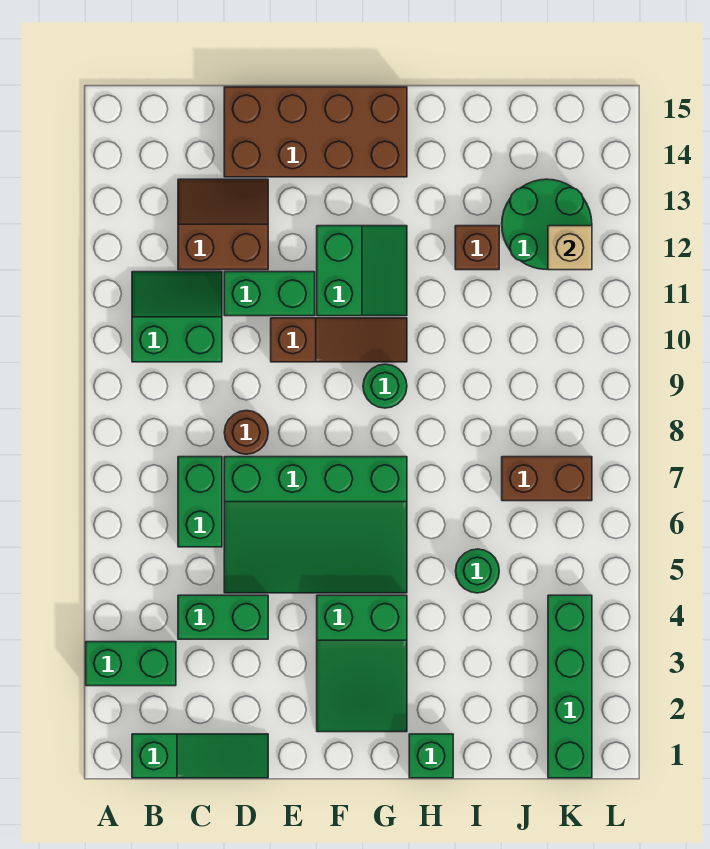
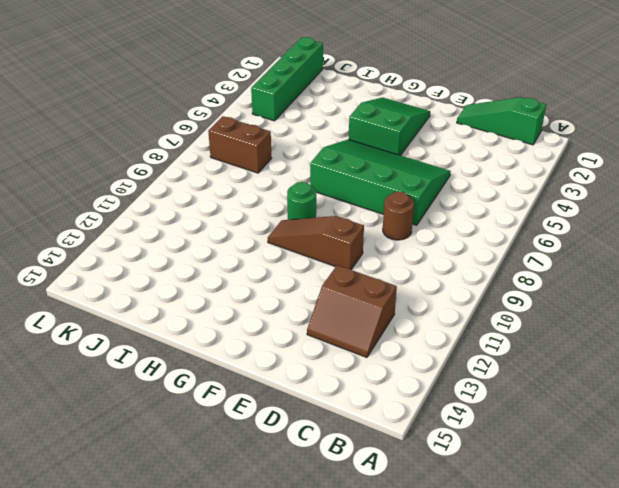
none -> green 1x2 brick [86,642,176,686]
none -> green 2x2 slope [132,272,222,362]
none -> green 1x2 brick [178,595,268,639]

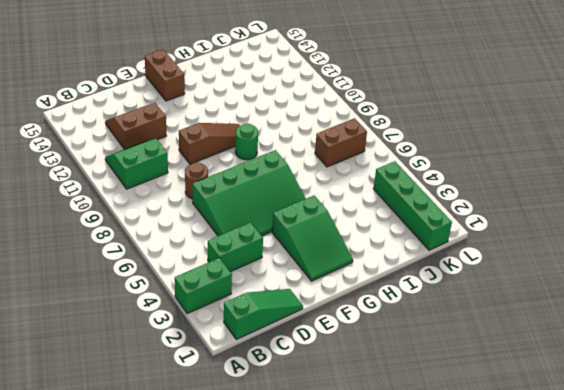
brown 1x2 brick [145,49,185,101] -> brown 2x4 brick [224,87,407,177]
none -> green 1x2 brick [178,457,222,547]
none -> green 1x2 brick [224,272,315,316]
none -> green 2x2 slope [317,226,407,316]

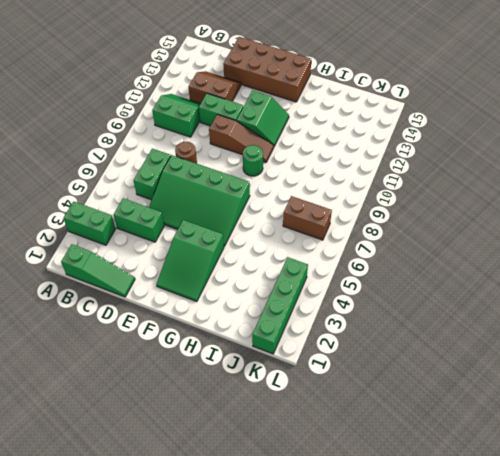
none -> green 1x1 brick [409,734,453,778]
none -> green 1x1 round brick [456,549,499,593]
none -> brown 1x1 brick [455,226,499,270]

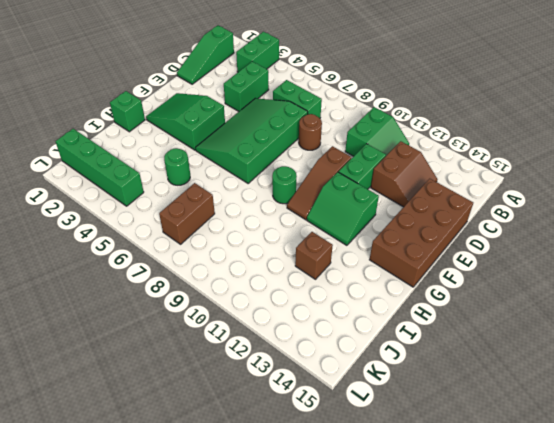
none -> green 2x2 round brick [502,179,592,270]
none -> tan 1x1 brick [548,226,592,270]

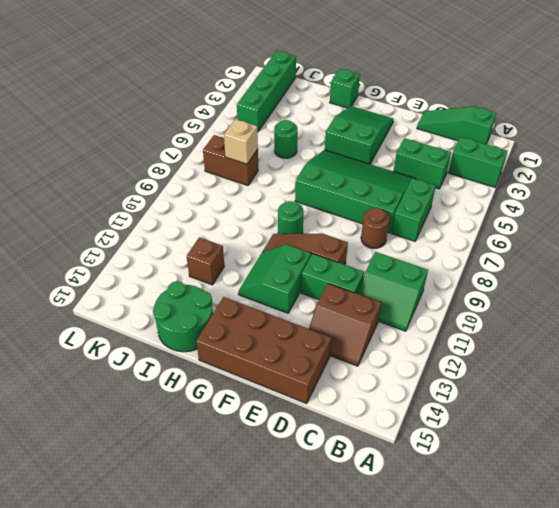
green 2x2 round brick [153,281,213,352] -> green 2x2 round brick moved to [502,179,592,270]
tan 1x1 brick [224,119,258,164] -> tan 1x1 brick moved to [548,226,592,270]

